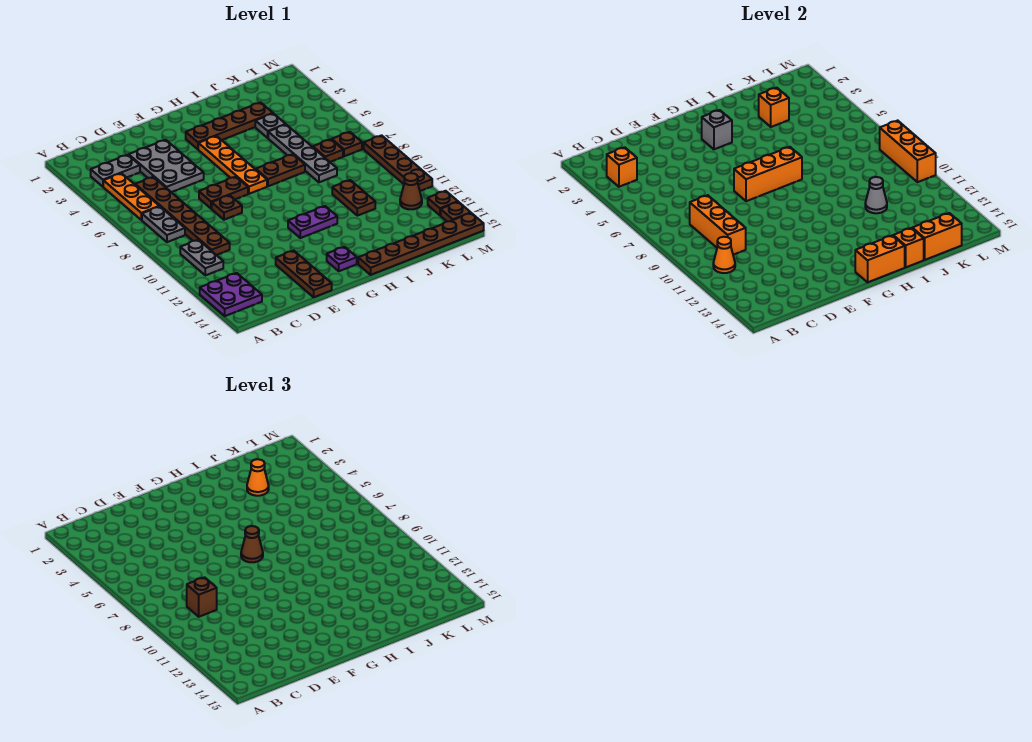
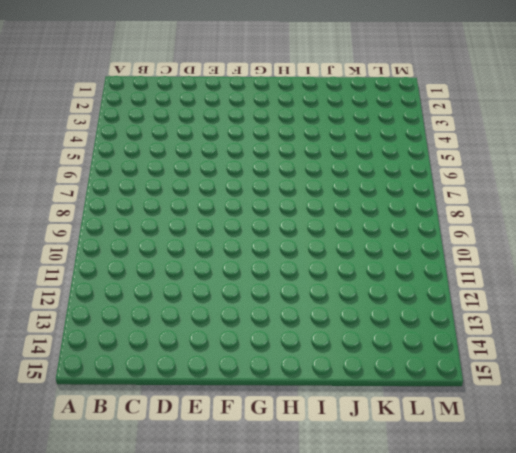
none -> purple 2x2 plate [200,273,262,316]
none -> grey 1x2 plate [91,155,140,187]
none -> orange 1x3 plate [103,173,159,220]
none -> grey 1x2 plate [142,206,185,242]

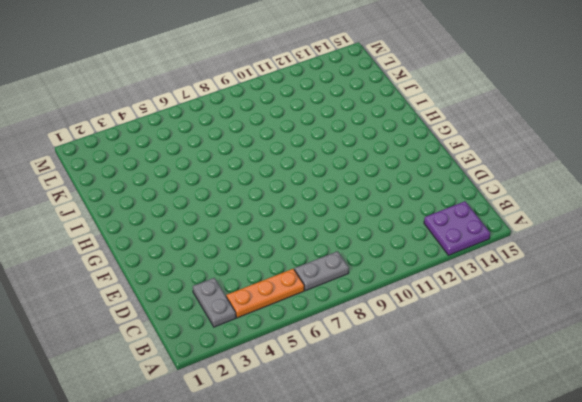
none -> grey 1x2 plate [180,240,223,275]
none -> brown 1x6 plate [135,177,230,255]
none -> grey 2x3 plate [129,140,204,192]
none -> brown 1x2 plate [199,177,248,209]

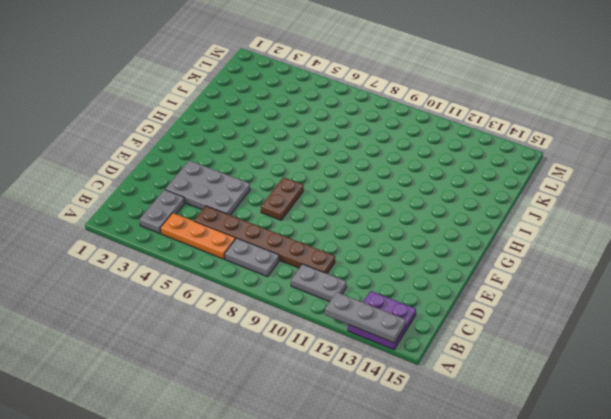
grey 1x3 plate [325,292,406,343] -> none
none -> brown 1x1 plate [212,195,242,220]
none -> brown 1x3 plate [276,251,332,297]
none -> brown 1x4 plate [186,102,273,149]
none -> orange 1x4 plate [198,136,267,194]

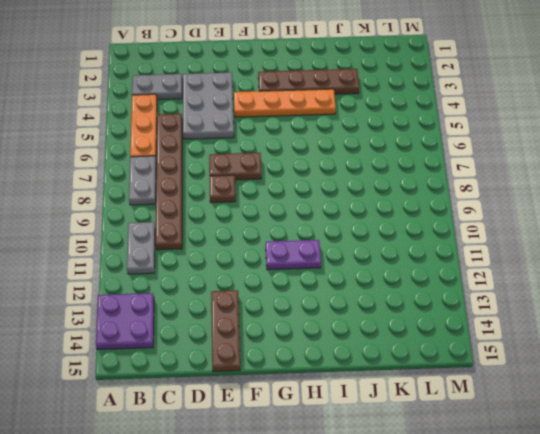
orange 1x4 plate [234,89,336,117] -> orange 1x4 plate turned to [198,136,267,194]
none -> purple 1x1 plate [327,247,357,271]
none -> brown 1x2 plate [256,154,305,186]
none -> brown 1x6 plate [358,213,484,275]
none -> grey 1x1 plate [255,114,286,138]

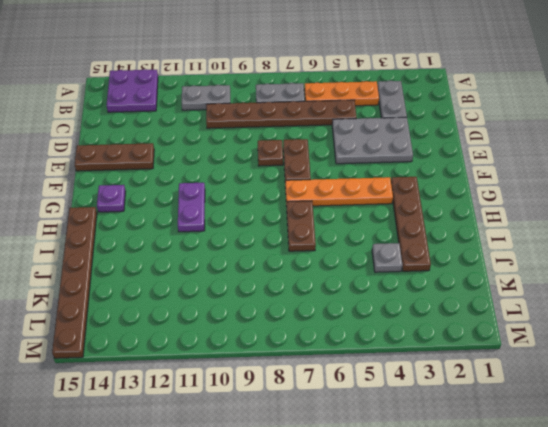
none -> grey 1x4 plate [268,125,337,182]
none -> brown 1x2 plate [332,180,375,216]
none -> brown 1x1 plate [313,139,343,162]
none -> brown 1x1 plate [332,132,362,156]

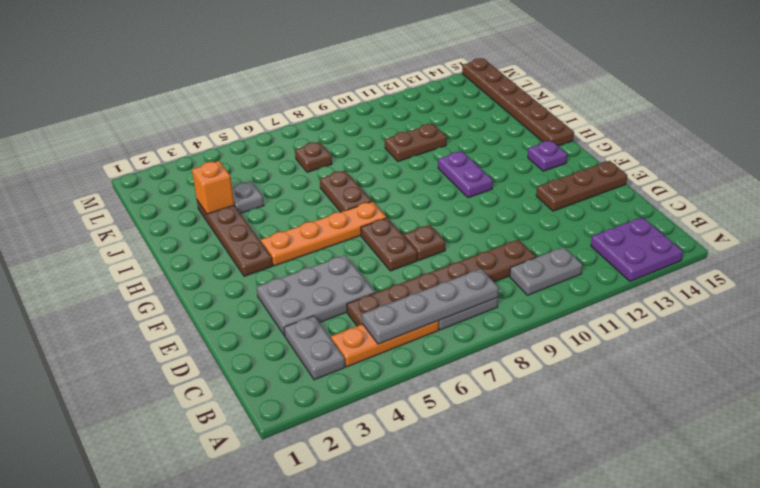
grey 1x4 plate [362,269,499,344] -> grey 1x4 plate moved to [268,125,337,182]
none -> brown 1x1 plate [332,132,362,156]
none -> brown 1x1 cone [400,173,422,209]
none -> brown 1x4 plate [364,135,432,191]
none -> brown 1x1 plate [428,191,458,215]

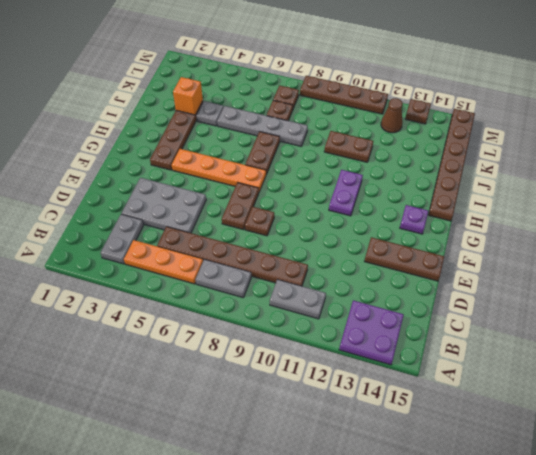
none -> brown 1x1 plate [441,202,471,222]
none -> orange 1x1 brick [607,147,637,187]
none -> orange 1x1 cone [713,237,735,273]
none -> orange 1x3 brick [690,195,746,255]

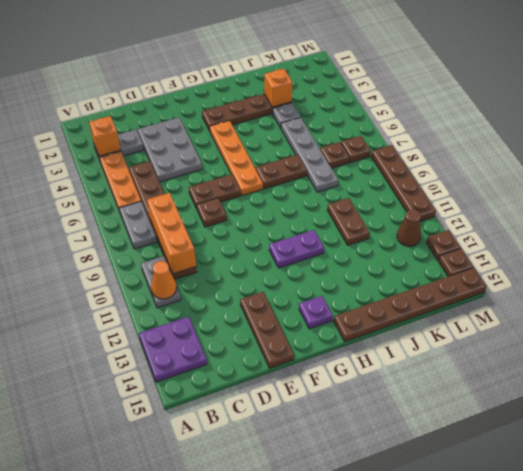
none -> orange 1x3 brick [734,147,802,201]
none -> grey 1x1 brick [702,110,732,149]
none -> orange 1x2 brick [855,235,905,282]
none -> orange 1x1 brick [893,228,924,267]

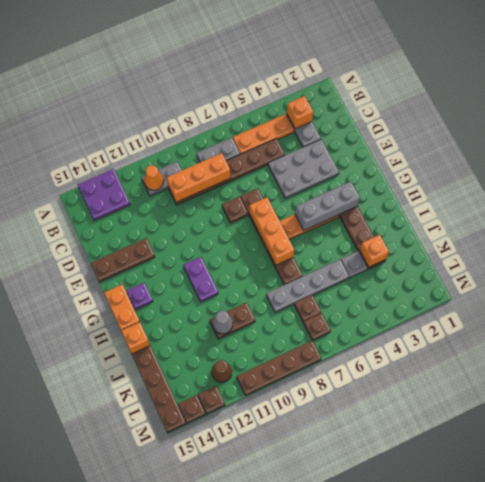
grey 1x3 brick [295,181,360,230] -> grey 1x1 brick [702,110,732,149]
none -> orange 1x2 brick [912,213,962,260]
none -> orange 1x3 brick [880,121,936,182]
none -> brown 1x1 brick [187,577,217,617]
none -> brown 1x1 cone [241,526,263,562]

